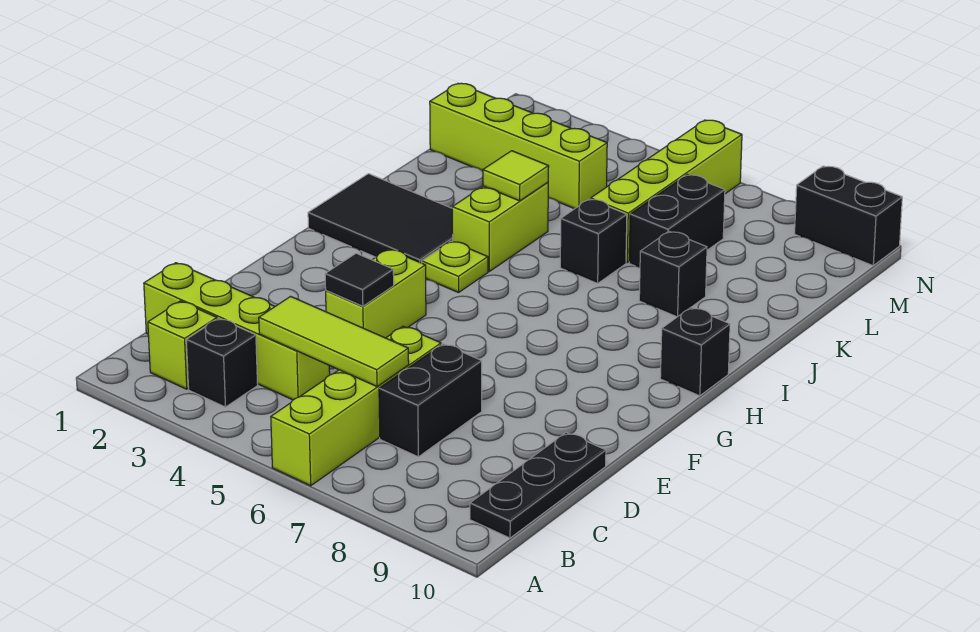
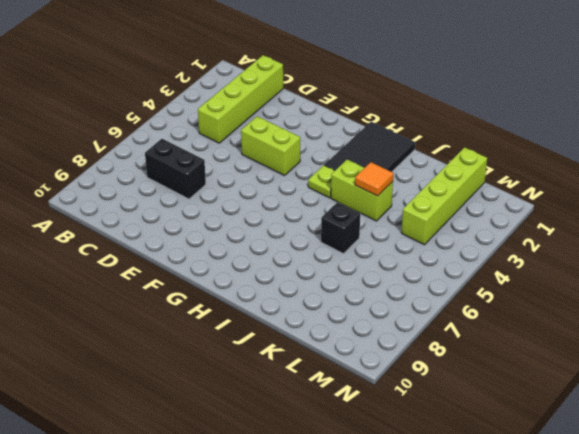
orange 1x1 tile [355,162,393,196] -> lime 1x1 tile [483,151,549,201]
none -> lime 1x4 brick [271,326,441,486]
none -> lime 1x1 brick [148,301,217,389]
none -> black 1x1 brick [186,318,258,407]

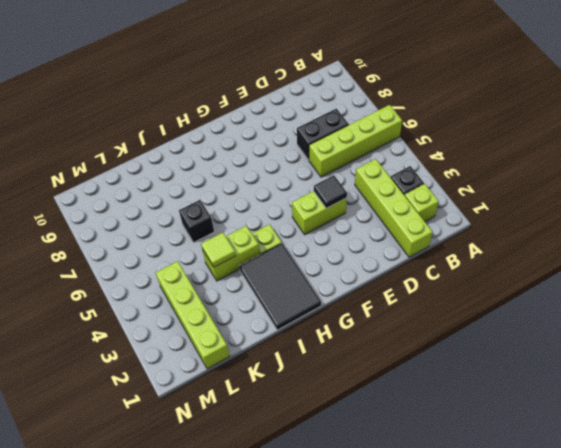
none -> black 1x3 plate [470,432,606,538]
none -> black 1x1 brick [660,308,730,396]
none -> black 1x1 brick [639,231,707,317]

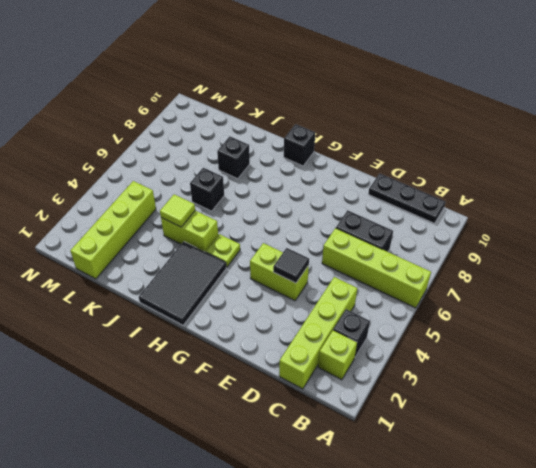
none -> lime 1x4 brick [591,120,742,263]
none -> black 1x2 brick [629,175,725,267]
none -> black 1x2 brick [795,166,902,266]

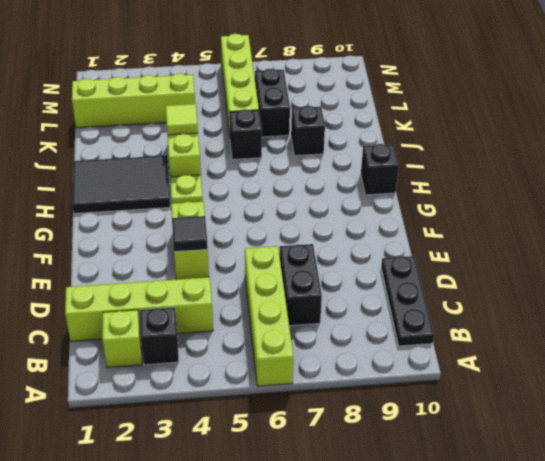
none -> black 1x2 brick [795,166,902,266]
none -> lime 1x3 tile [259,296,409,387]

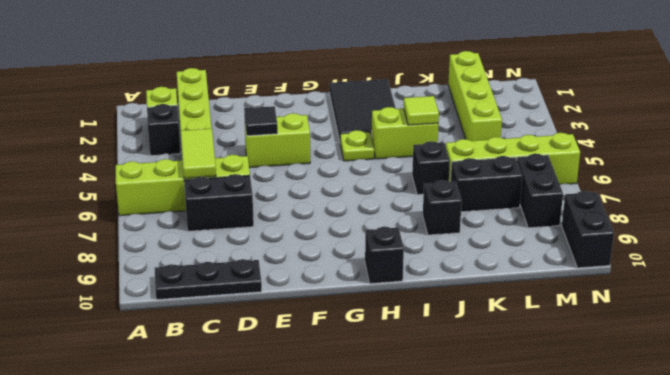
lime 1x2 tile [181,129,216,179] -> lime 1x3 tile [259,296,409,387]
black 1x2 brick [517,154,563,228] -> none

